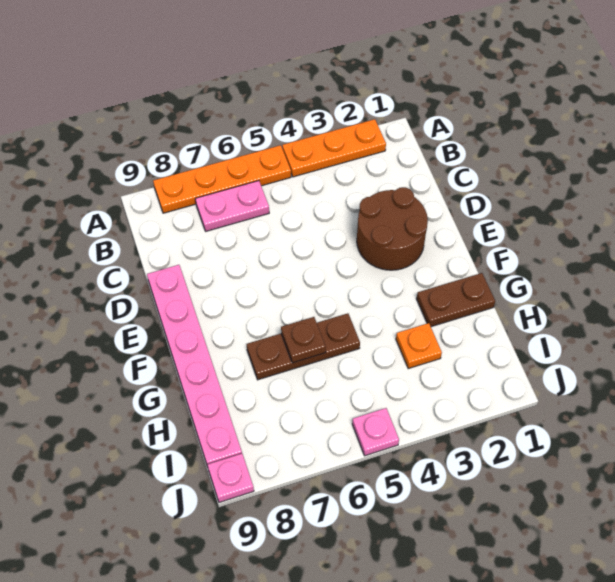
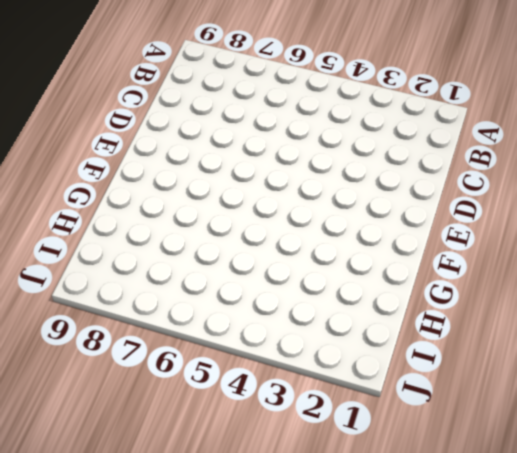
none -> orange 1x3 plate [282,119,386,177]
none -> orange 1x4 plate [153,145,291,213]

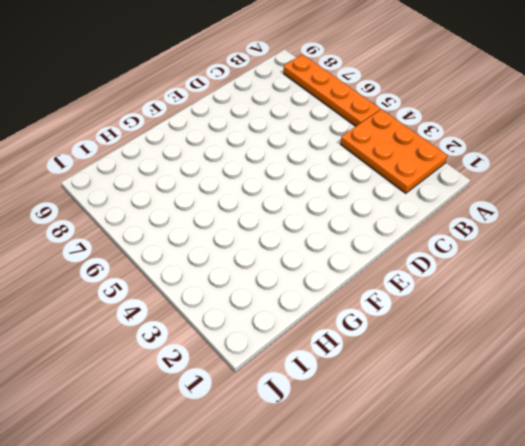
orange 2x3 plate [341,109,447,193] -> orange 1x3 plate [282,119,386,177]
none -> pink 1x2 plate [195,181,269,231]
none -> brown 2x2 round brick [357,187,428,270]

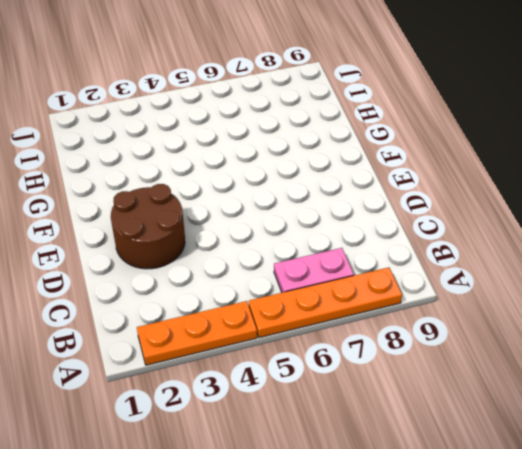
none -> pink 1x6 plate [147,265,242,464]
none -> brown 1x2 plate [417,273,495,327]

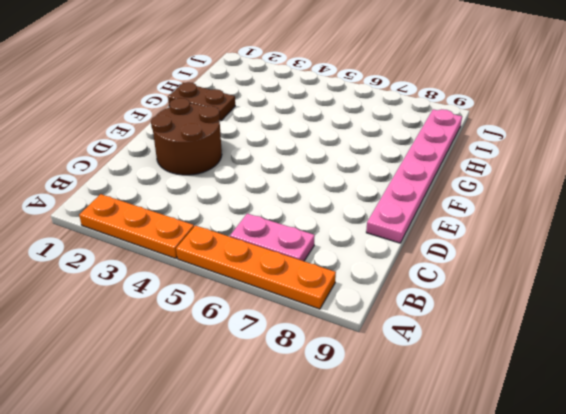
none -> brown 1x3 plate [247,313,360,380]
none -> orange 1x1 plate [396,323,442,368]

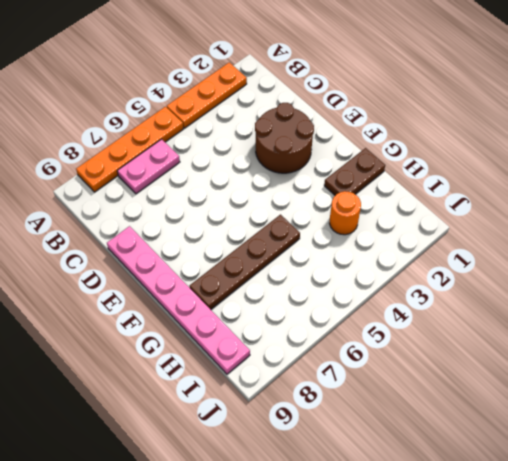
brown 1x4 plate [189,215,300,309] -> brown 1x3 plate [247,313,360,380]
orange 1x1 round brick [329,191,361,235] -> orange 1x1 plate [396,323,442,368]
none -> pink 1x1 plate [352,408,399,456]
none -> pink 1x1 plate [207,454,254,502]

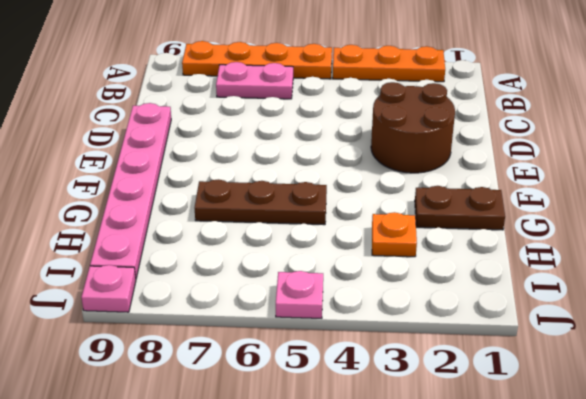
none -> brown 1x1 plate [281,317,326,363]

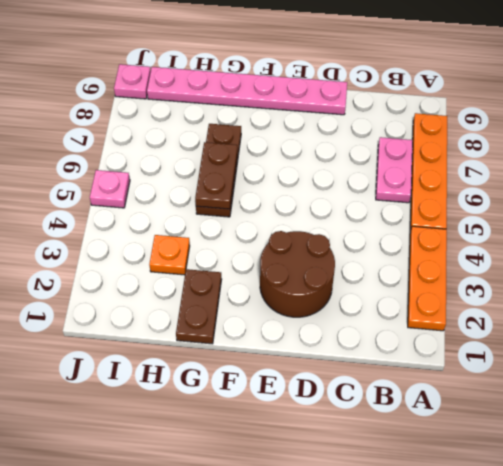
brown 1x2 plate [195,142,237,209] -> brown 1x1 plate [281,317,326,363]

